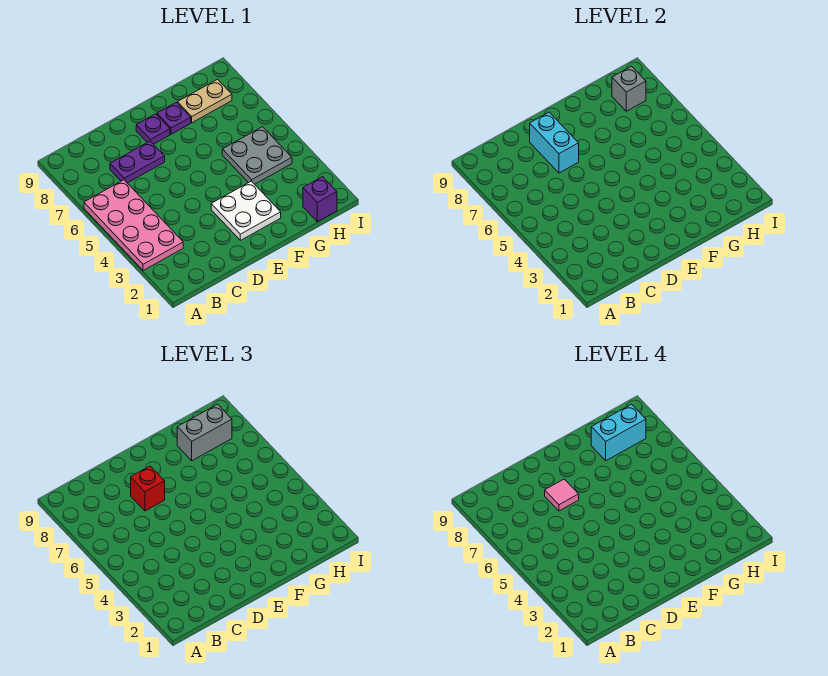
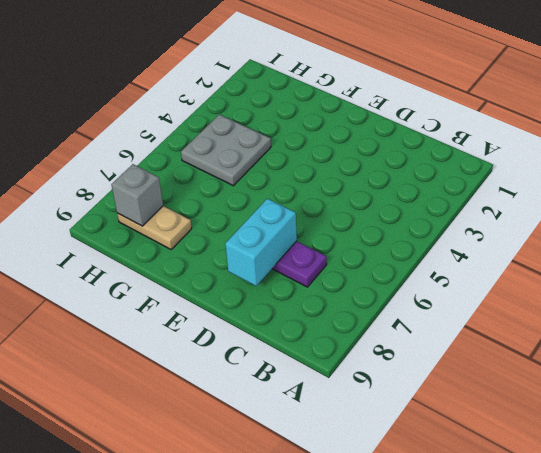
none -> pink 2x4 plate [84,180,183,271]
none -> white 2x2 plate [211,181,281,240]
none -> purple 1x1 plate [136,114,170,144]

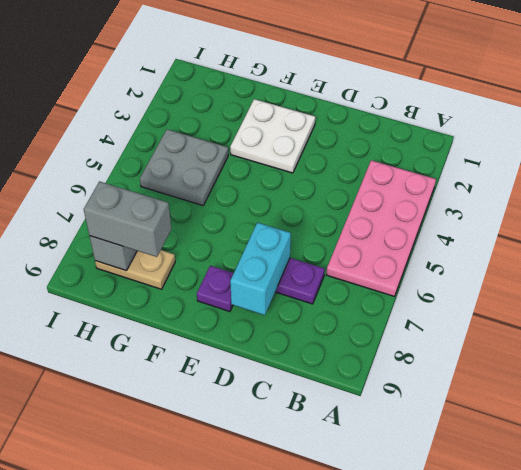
none -> purple 1x1 plate [157,102,191,134]
none -> purple 1x1 brick [303,177,337,222]
none -> red 1x1 brick [131,466,165,511]

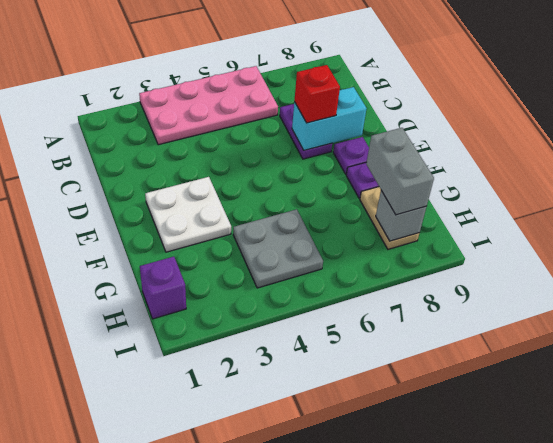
none -> pink 1x1 tile [545,479,579,511]
none -> cyan 1x2 brick [591,404,646,461]

